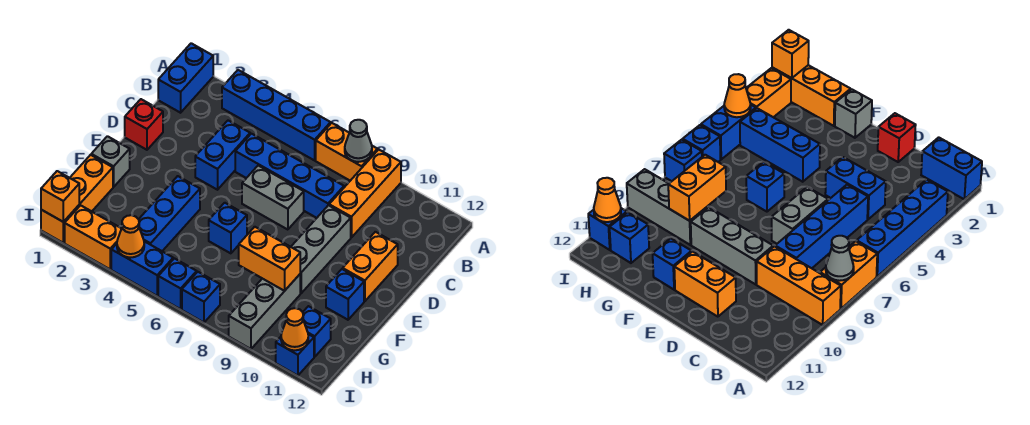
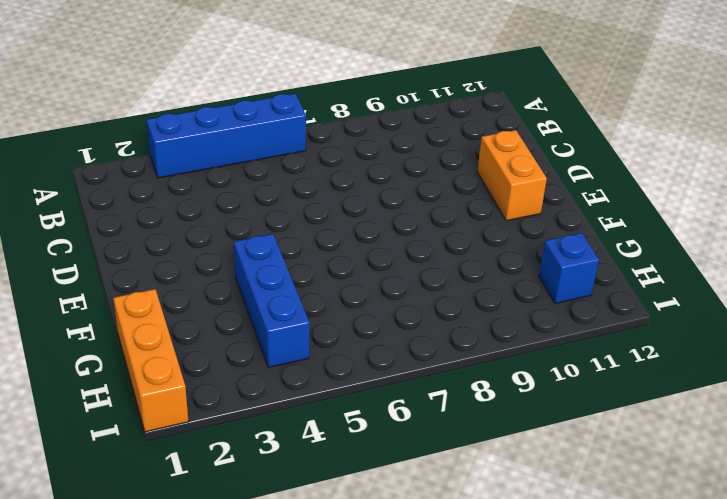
none -> blue 1x2 brick [158,43,213,113]
none -> orange 1x2 brick [316,123,377,181]
none -> orange 1x3 brick [329,149,401,238]

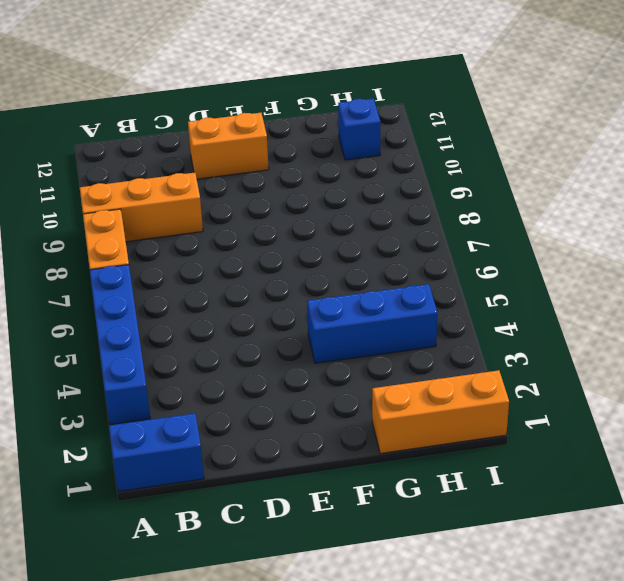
none -> blue 1x2 brick [195,120,250,190]
none -> blue 1x4 brick [235,134,344,218]
none -> red 1x1 brick [125,99,163,150]

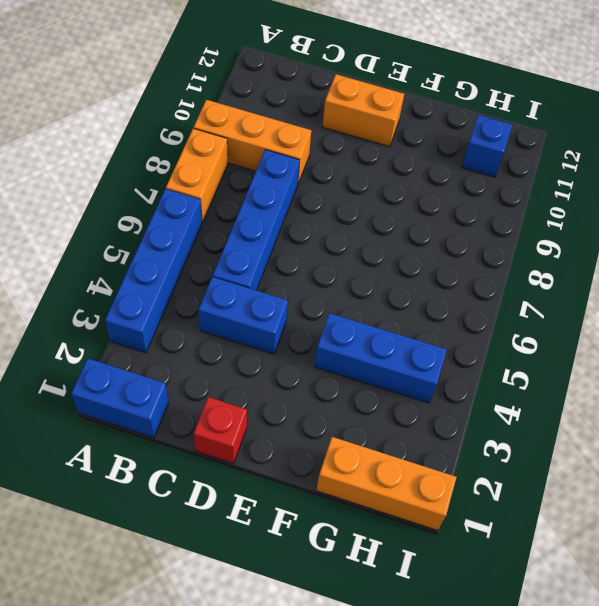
none -> grey 1x2 brick [242,166,304,230]
none -> grey 1x3 brick [291,205,351,293]
none -> grey 1x1 brick [91,136,130,187]

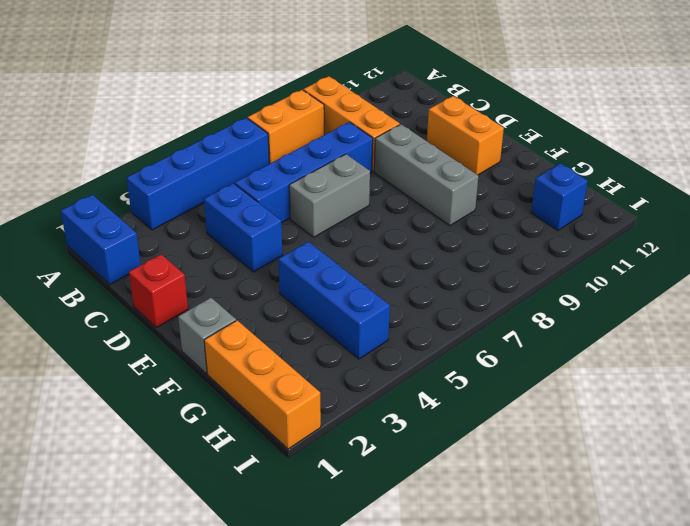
none -> blue 1x1 brick [209,203,247,253]
none -> blue 1x1 brick [326,269,364,320]
none -> grey 1x3 brick [229,274,300,349]

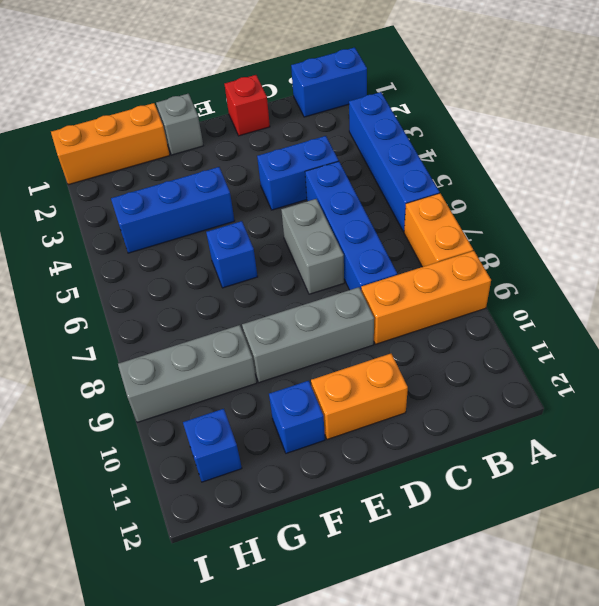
none -> orange 1x2 brick [65,205,121,269]
none -> blue 1x2 brick [111,241,173,296]
none -> blue 1x1 brick [158,258,197,309]

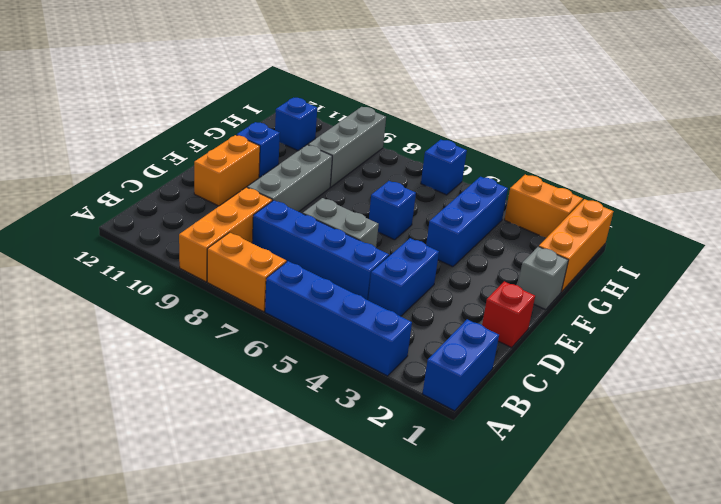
none -> blue 1x2 brick [111,241,173,296]
none -> blue 1x1 brick [182,272,220,322]
none -> blue 1x1 brick [276,334,314,376]

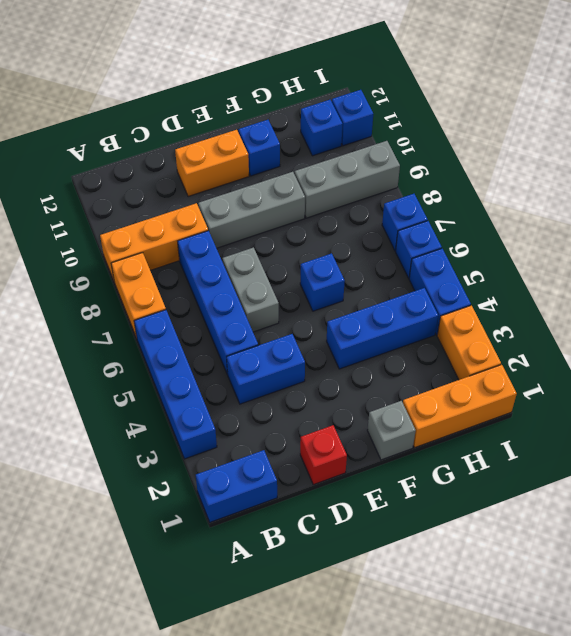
none -> grey 1x1 cone [345,120,372,162]
none -> orange 1x2 brick [239,227,300,291]
none -> orange 1x1 brick [41,171,79,222]

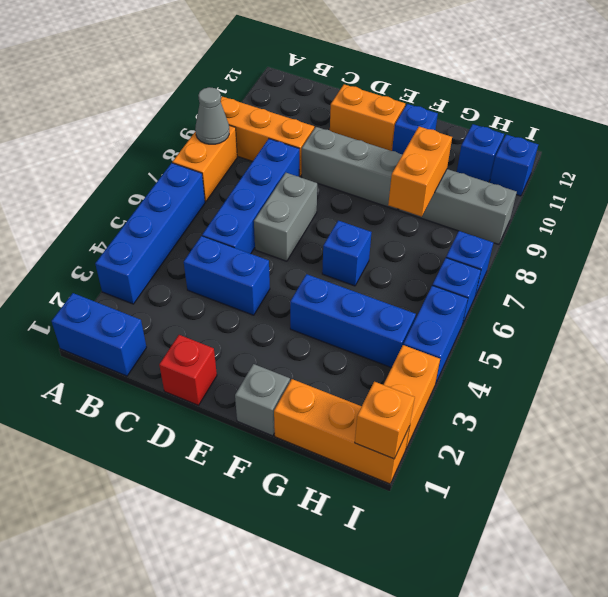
none -> orange 1x1 cone [117,215,144,258]
none -> orange 1x1 cone [281,308,308,350]

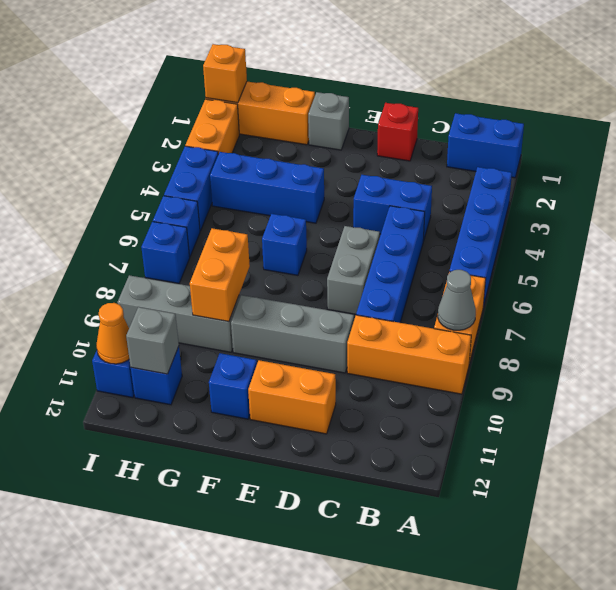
grey 1x1 brick [126,307,179,374] -> none
none -> orange 1x1 cone [117,215,144,258]

